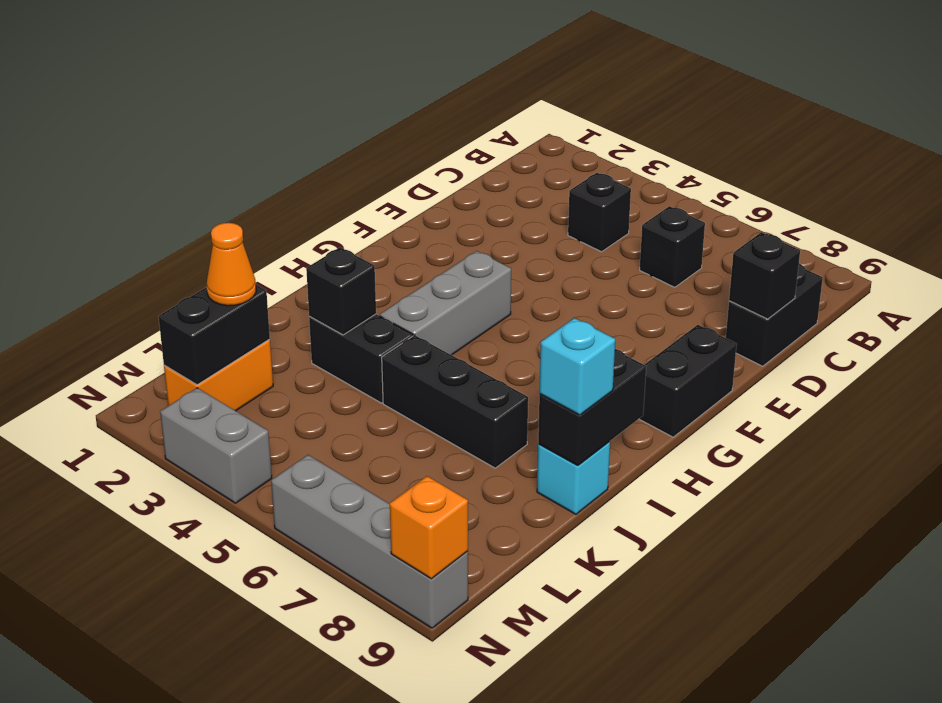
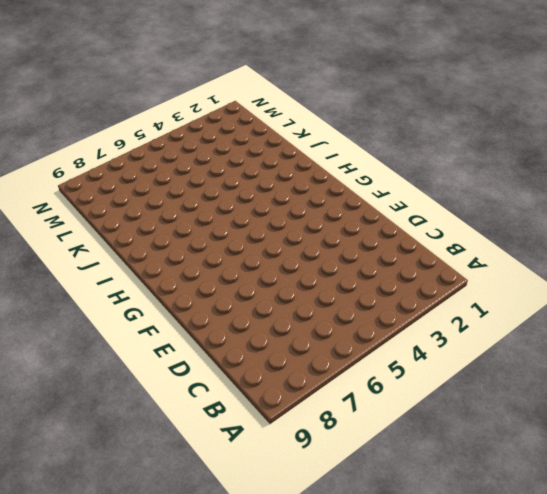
none -> black 1x1 brick [568,173,631,252]
none -> black 1x1 brick [640,206,705,287]
none -> black 1x2 brick [726,263,823,366]

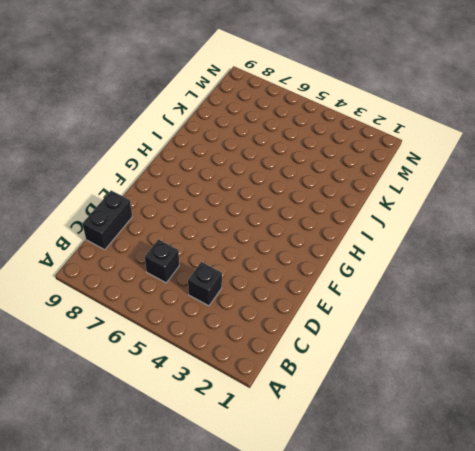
none -> black 1x2 brick [639,325,737,437]
none -> grey 1x3 brick [380,251,511,355]
none -> black 1x2 brick [309,314,413,403]

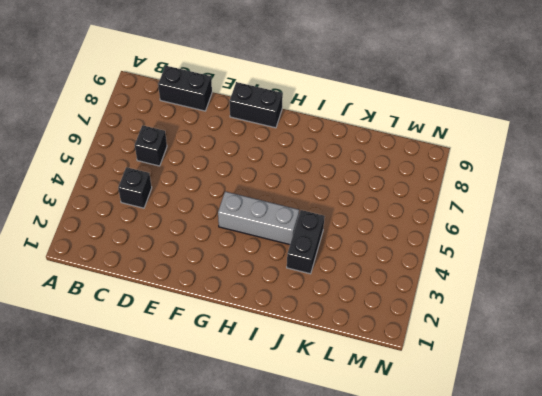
none -> black 1x3 brick [382,335,528,468]
none -> cyan 1x1 brick [537,441,610,514]
none -> orange 1x2 brick [164,339,273,411]

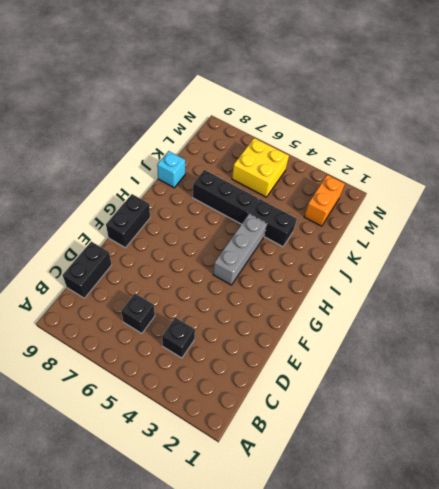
yellow 2x2 brick [232,138,289,197] -> none
none -> grey 1x2 brick [160,388,272,503]
none -> grey 1x4 brick [271,455,468,628]
none -> black 1x1 brick [729,232,800,319]

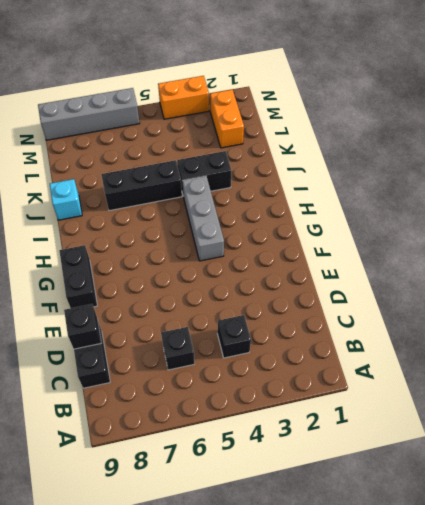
orange 1x2 brick [158,76,209,119] -> grey 1x2 brick [160,388,272,503]
none -> black 1x2 brick [538,349,646,466]
none -> black 1x1 brick [306,247,376,335]
none -> black 1x2 brick [158,285,270,385]

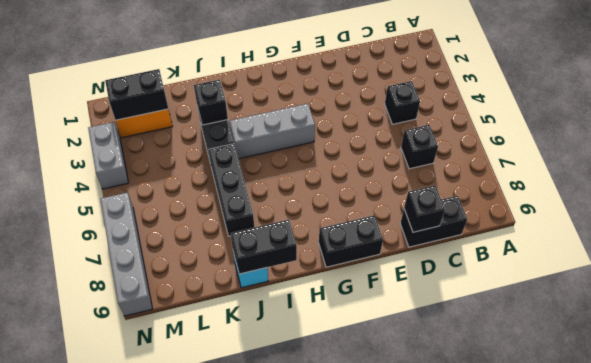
none -> orange 1x1 brick [390,476,468,579]
none -> cyan 1x1 brick [539,318,615,415]
none -> orange 1x1 cone [207,223,256,306]

